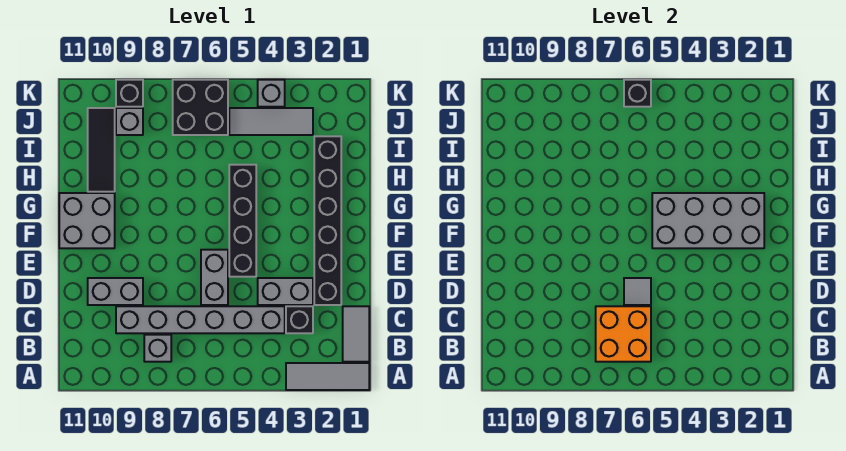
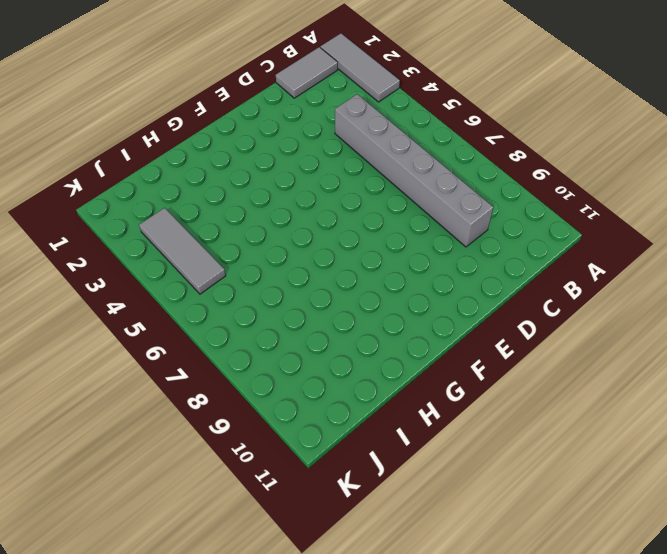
none -> grey 1x1 brick [144,335,171,362]
none -> black 1x1 brick [286,306,313,333]
none -> black 1x6 brick [314,136,341,305]

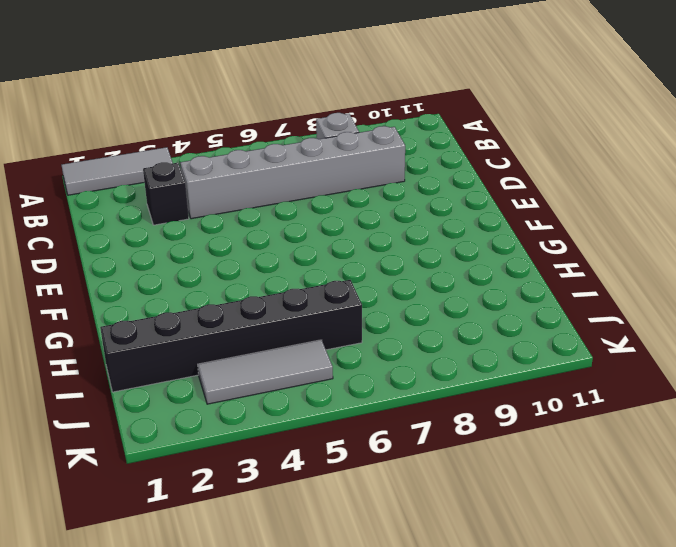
black 1x6 brick [100,280,362,392] -> black 1x6 brick turned to [314,136,341,305]
none -> grey 1x2 tile [343,306,369,362]
none -> grey 1x2 brick [258,278,313,305]
none -> grey 1x2 brick [201,250,228,305]

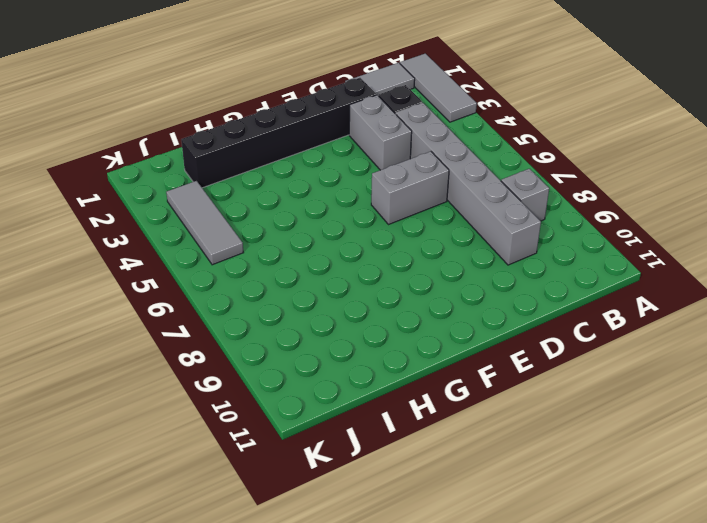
none -> grey 1x2 brick [88,278,143,305]
none -> black 1x4 brick [229,165,256,277]
none -> grey 2x2 brick [59,193,115,248]

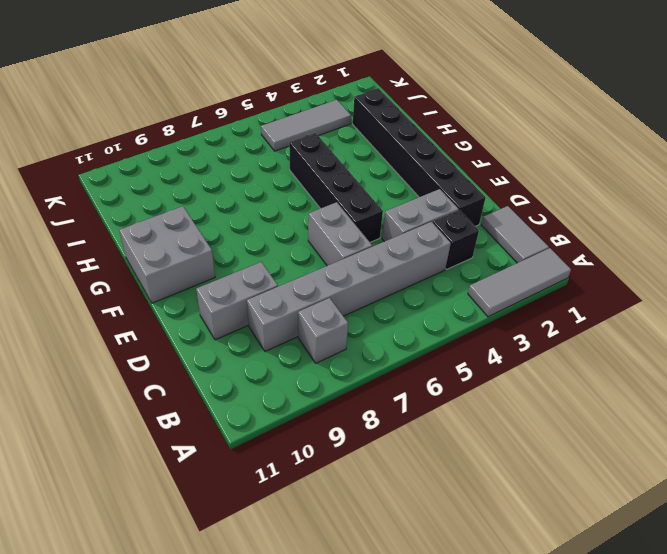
none -> black 1x3 tile [88,108,115,192]
none -> black 2x2 brick [173,80,228,135]
none -> grey 1x1 brick [116,108,143,135]

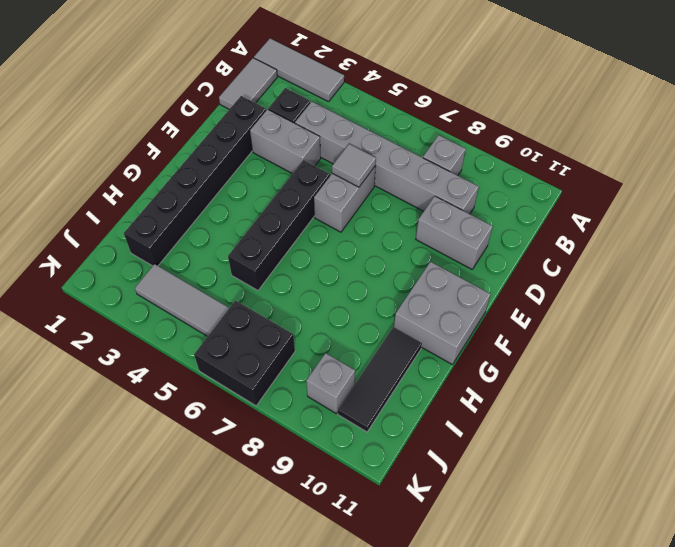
none -> grey 1x1 brick [258,80,285,107]
none -> black 1x1 brick [116,80,143,107]
none -> orange 2x2 brick [596,306,651,362]

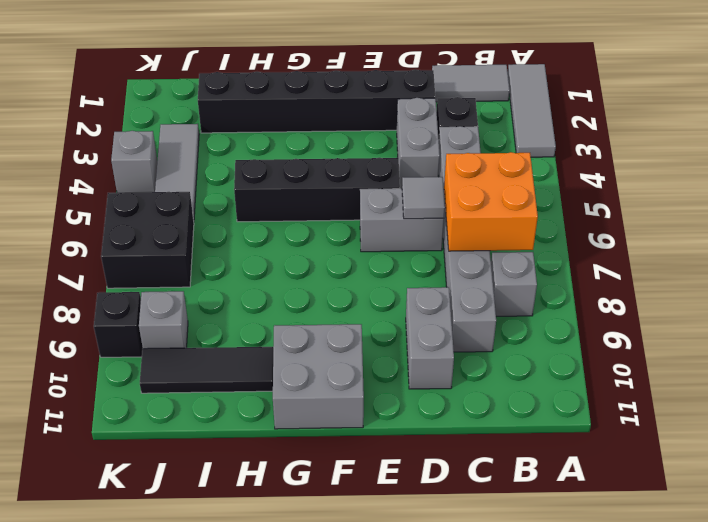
none -> grey 2x4 brick [652,193,764,248]
none -> black 1x1 brick [624,80,651,107]

